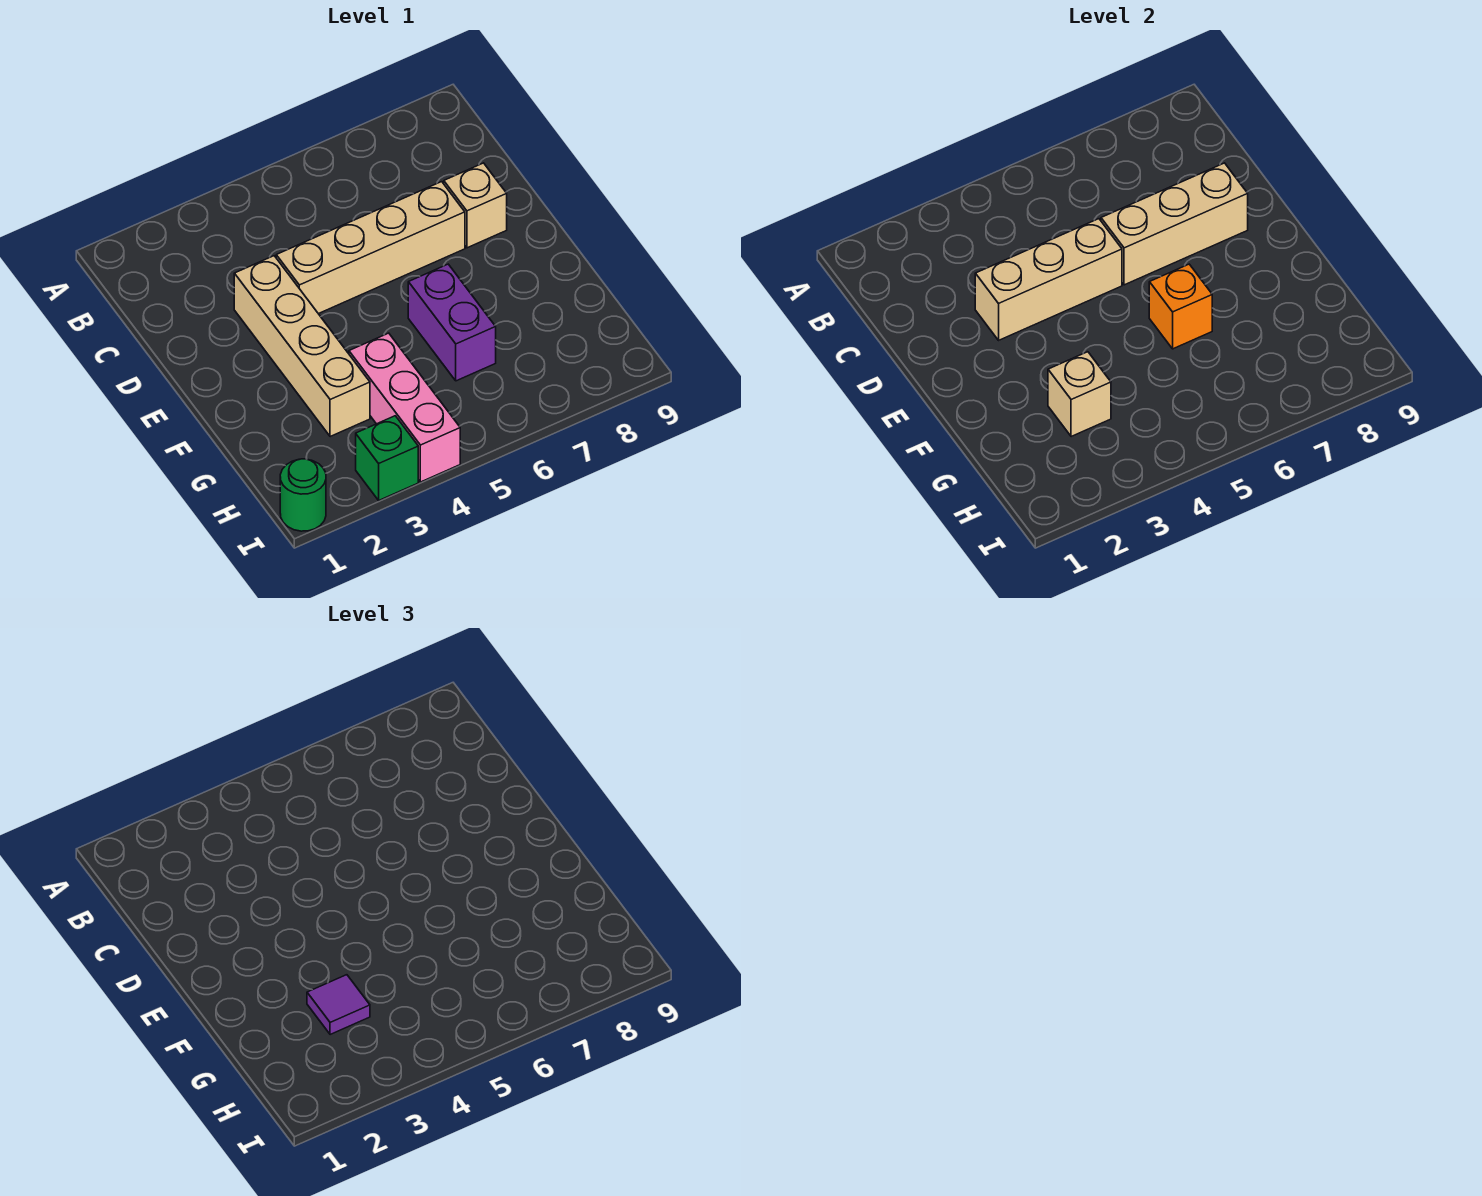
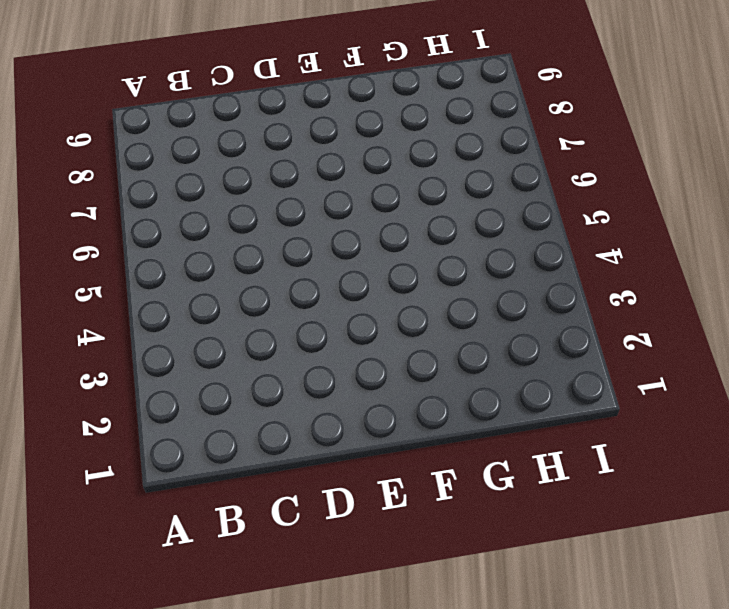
none -> tan 1x4 brick [234,256,370,437]
none -> tan 1x4 brick [276,182,465,314]
none -> tan 1x1 brick [444,163,507,248]

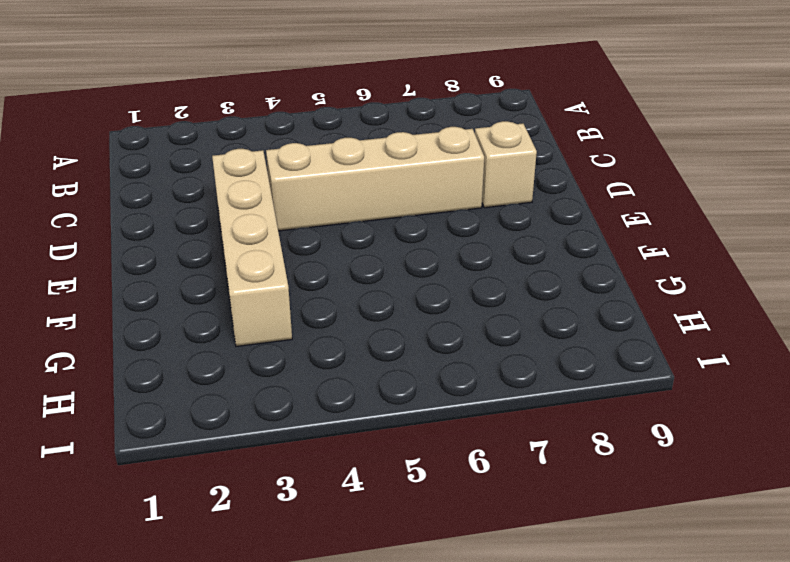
none -> purple 1x2 brick [408,264,496,381]
none -> pink 1x3 brick [349,333,460,482]
none -> green 1x1 round brick [280,459,326,531]

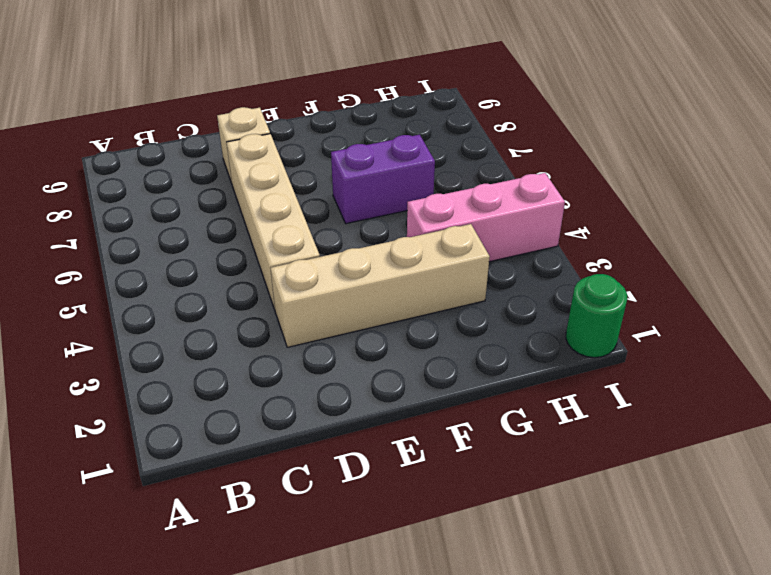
none -> green 1x1 brick [356,416,418,500]
none -> tan 1x3 brick [975,219,1122,340]
none -> tan 1x3 brick [1101,163,1248,285]

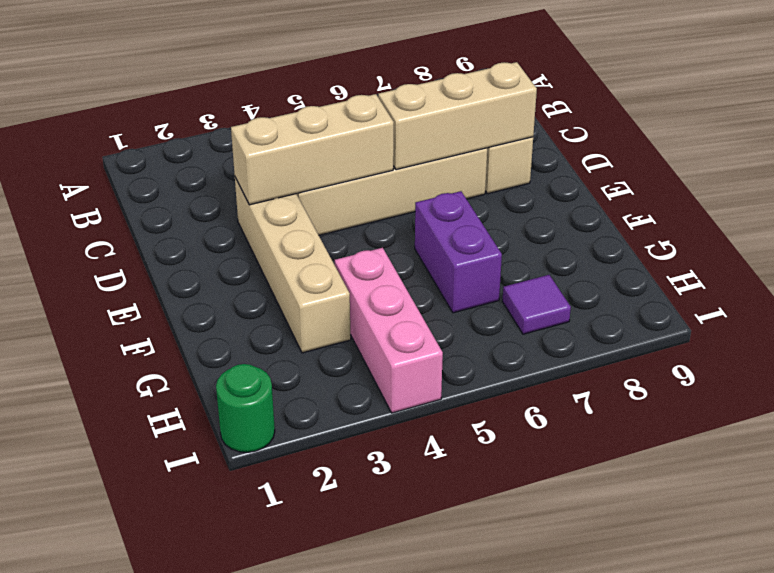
purple 1x1 tile [502,275,571,334] -> purple 1x1 tile moved to [307,975,370,1035]
none -> green 1x1 brick [356,416,418,500]
none -> orange 1x1 brick [1149,264,1212,349]
none -> tan 1x1 brick [1048,352,1111,437]

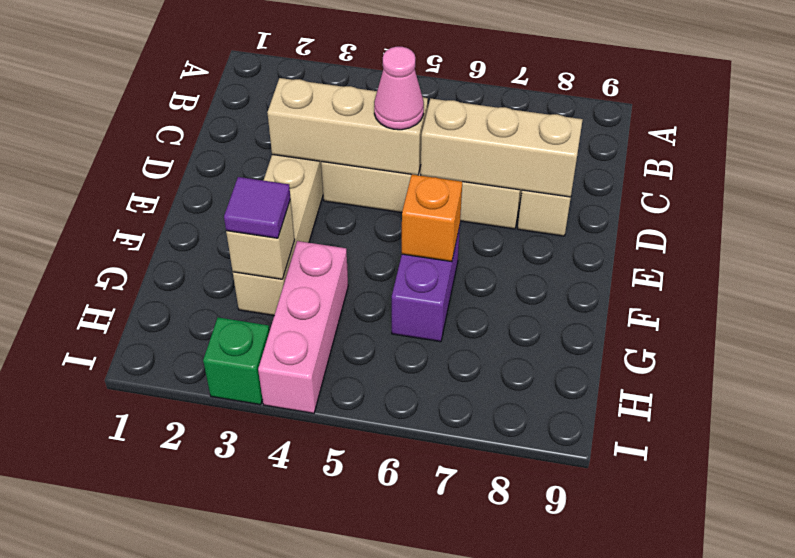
pink 1x1 cone [374,47,424,130] -> none
none -> green 1x1 round brick [280,459,326,531]

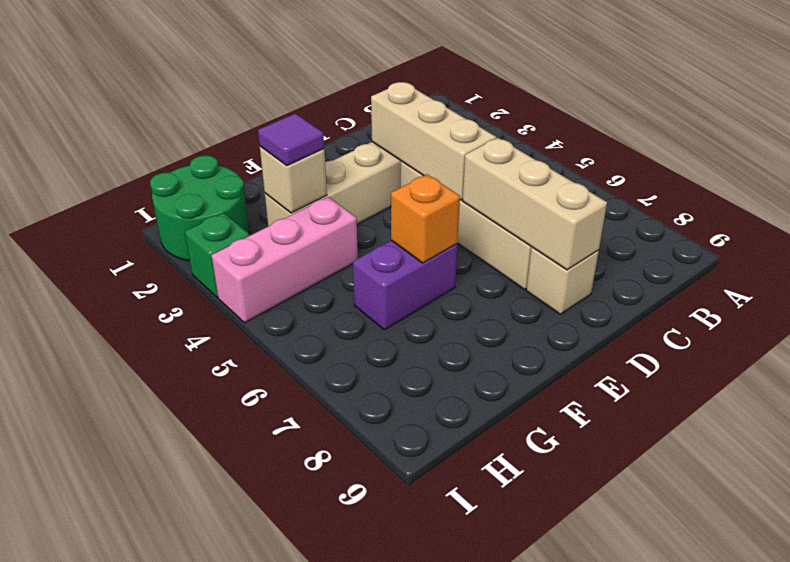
green 2x2 round brick [150,156,249,261] -> green 1x1 round brick [280,459,326,531]

